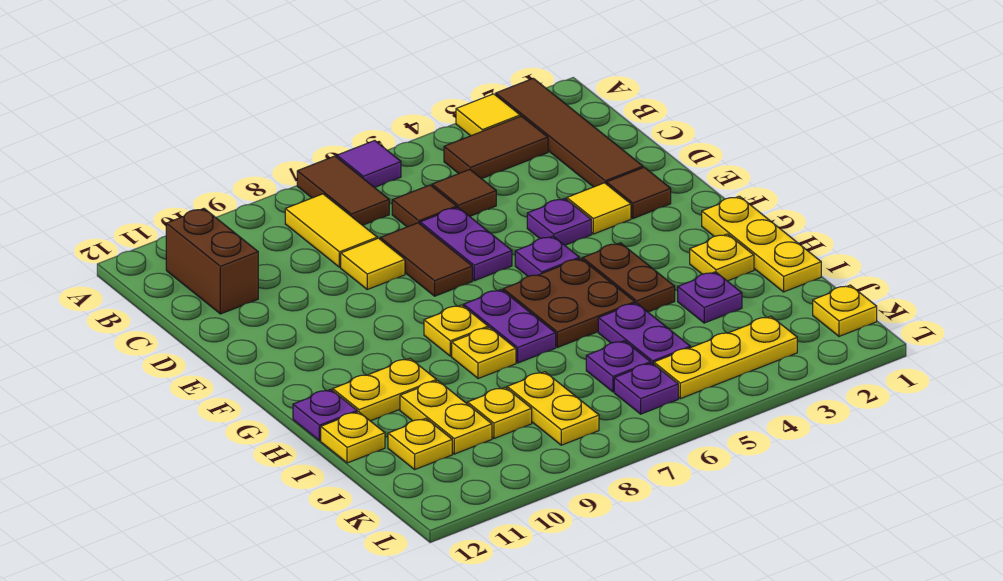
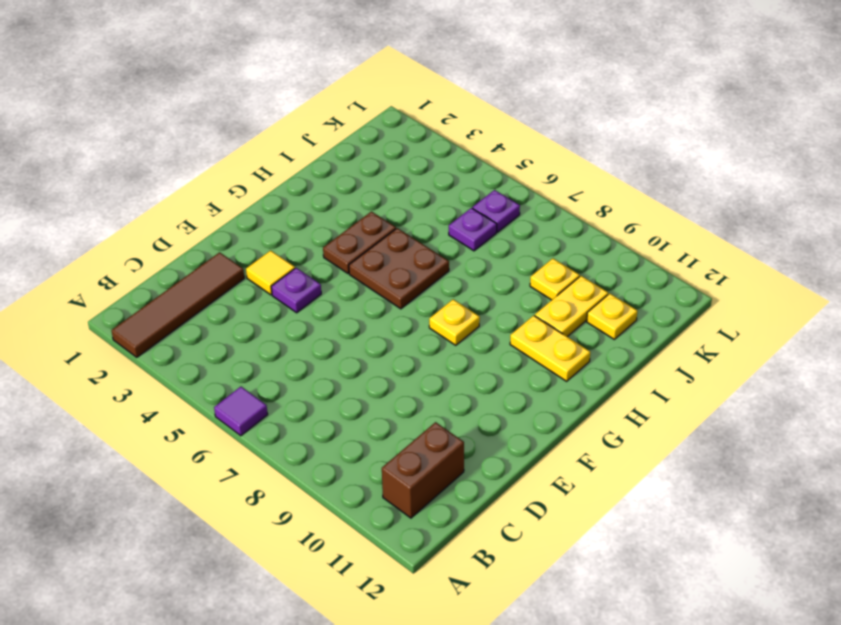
none -> yellow 1x1 tile [456,94,520,136]
none -> brown 1x2 tile [297,156,389,225]
none -> brown 1x2 tile [444,116,548,179]
none -> yellow 1x2 tile [285,194,377,267]

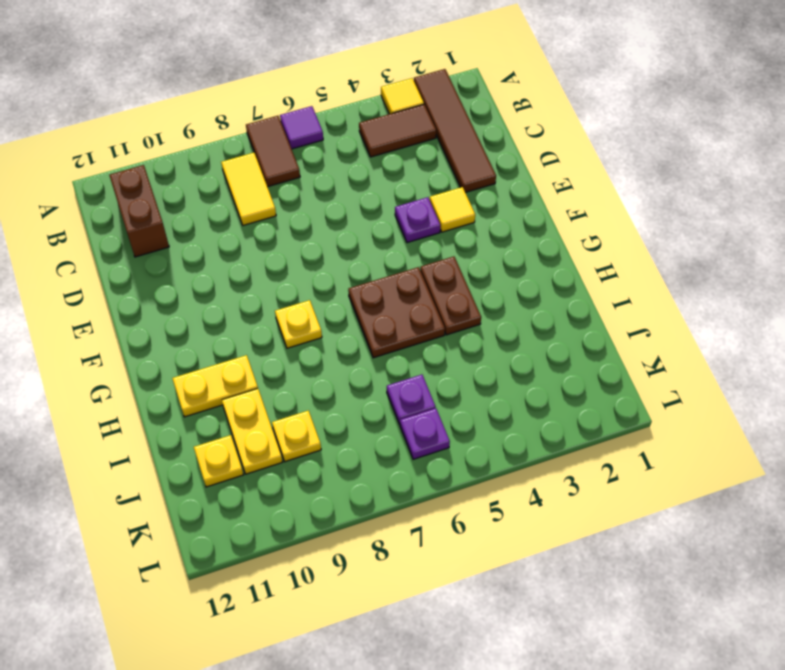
none -> brown 1x1 tile [432,169,496,216]
none -> brown 1x1 tile [392,185,457,227]
none -> purple 1x2 plate [420,207,512,281]
none -> brown 1x2 tile [380,223,472,296]

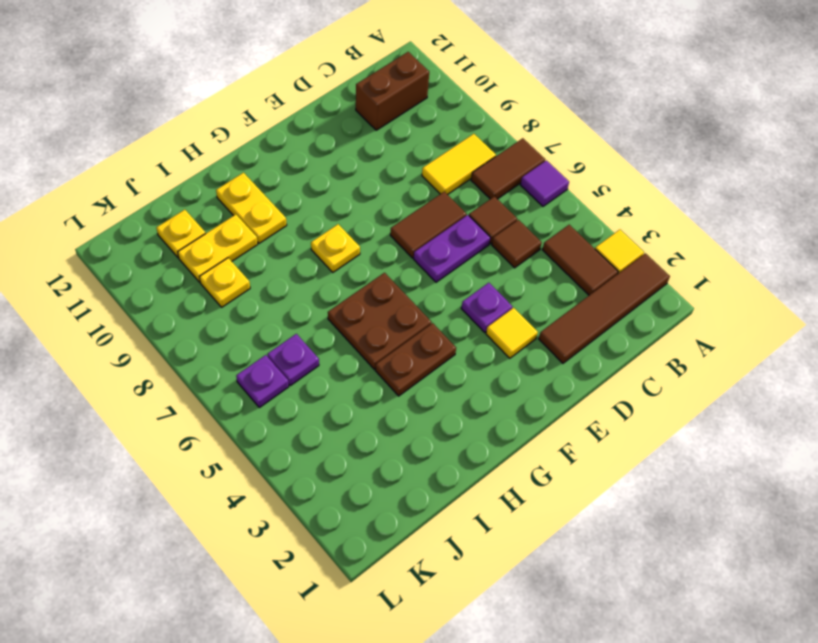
none -> yellow 1x1 tile [341,238,405,289]
none -> brown 1x1 tile [607,167,671,218]
none -> purple 1x1 plate [515,236,579,276]
none -> yellow 1x3 plate [702,196,821,292]

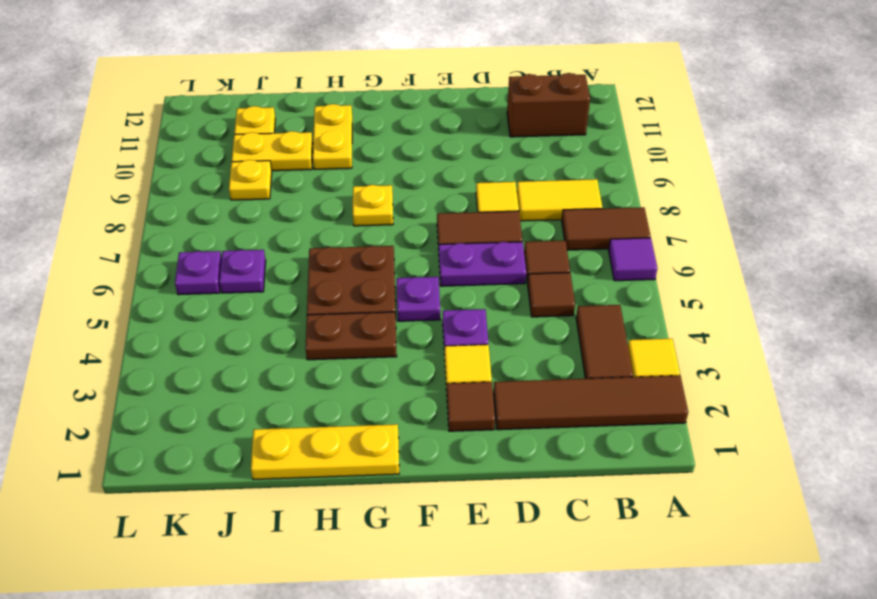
none -> purple 1x2 plate [464,289,556,363]
none -> yellow 1x1 plate [690,234,754,281]
none -> yellow 1x1 plate [452,327,516,379]
none -> purple 1x1 plate [293,389,357,441]

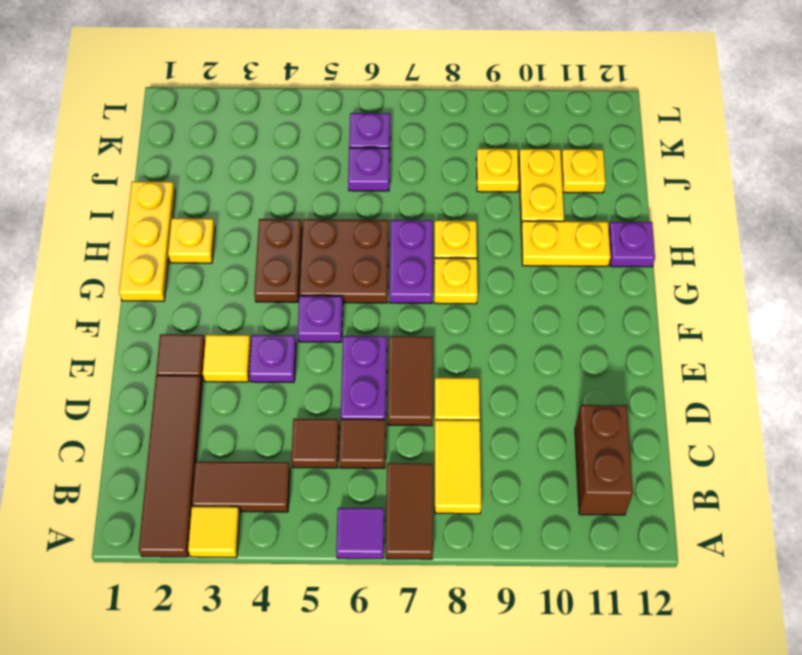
none -> purple 1x1 plate [678,272,742,323]
none -> purple 1x2 plate [598,303,690,364]
none -> yellow 1x1 plate [321,412,385,463]
none -> yellow 1x2 plate [507,372,599,445]

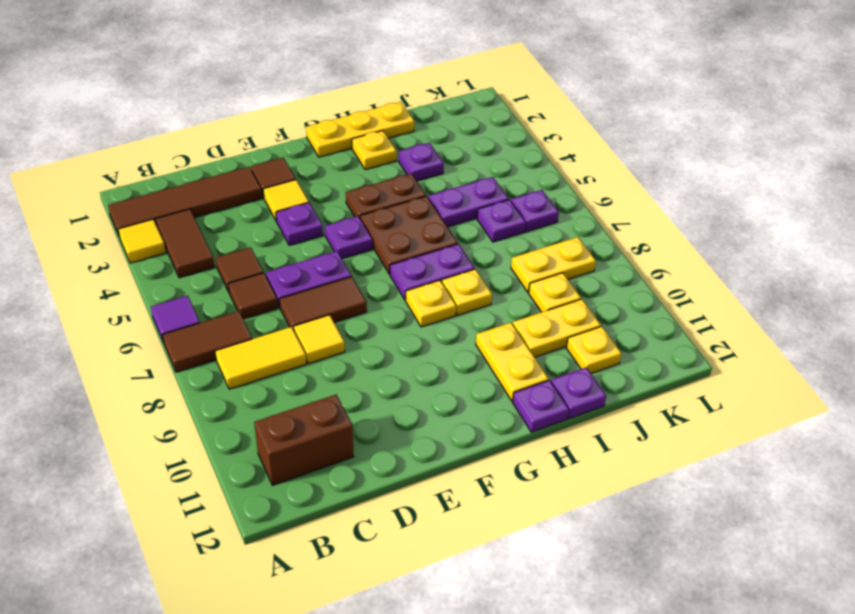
purple 1x1 plate [551,367,606,419] -> yellow 1x1 plate [321,412,385,463]
none -> yellow 1x1 plate [813,285,877,336]
none -> yellow 1x3 plate [654,316,797,399]

